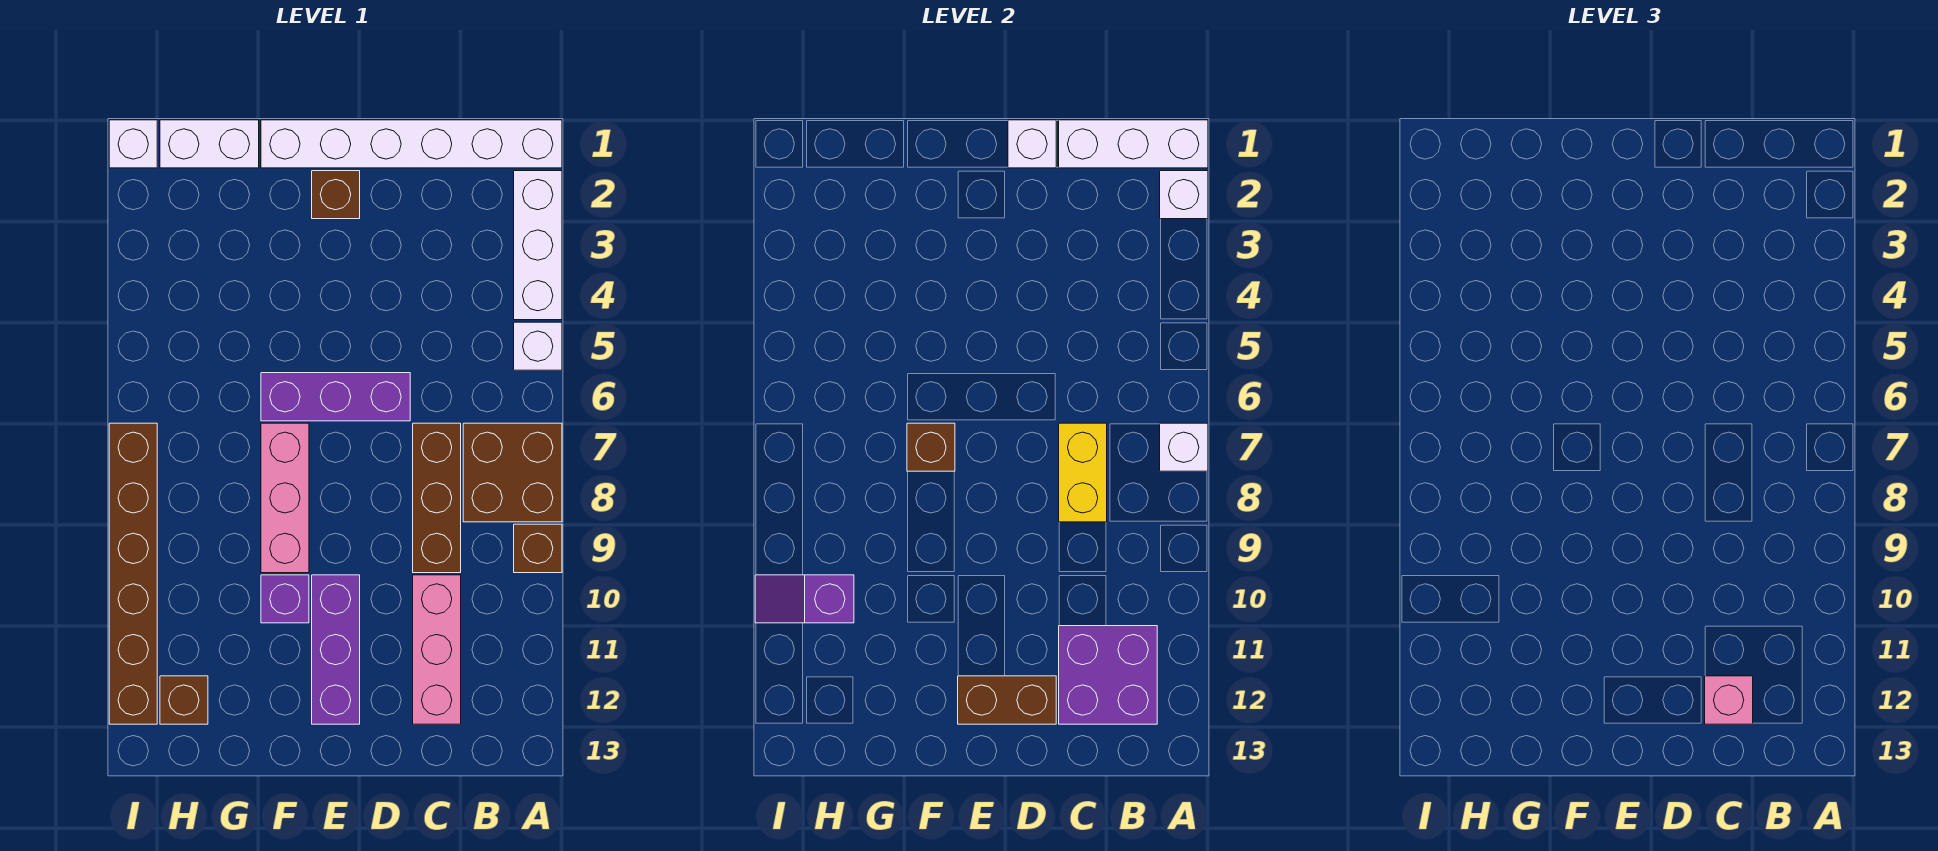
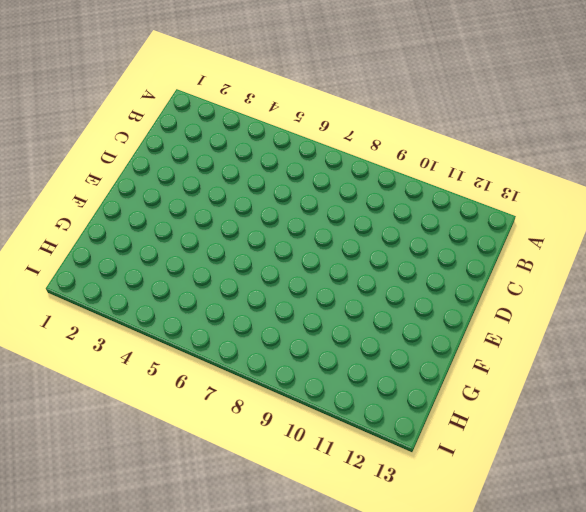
none -> white 1x6 brick [261,120,562,168]
none -> white 1x3 brick [514,171,562,320]
none -> white 1x1 brick [514,322,562,370]

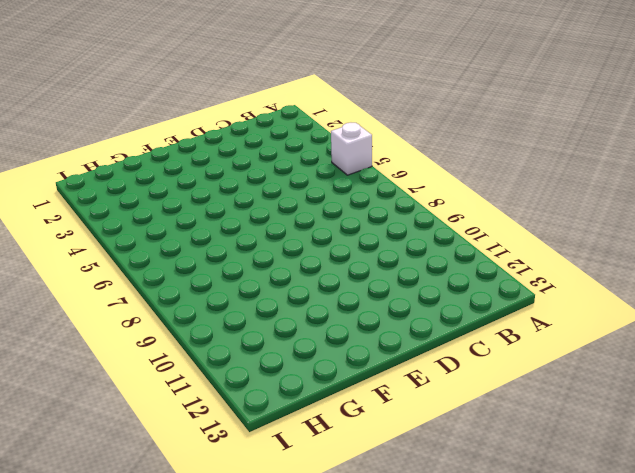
none -> white 1x6 brick [261,120,562,168]
none -> white 1x3 brick [514,171,562,320]
none -> brown 2x2 brick [463,423,562,522]

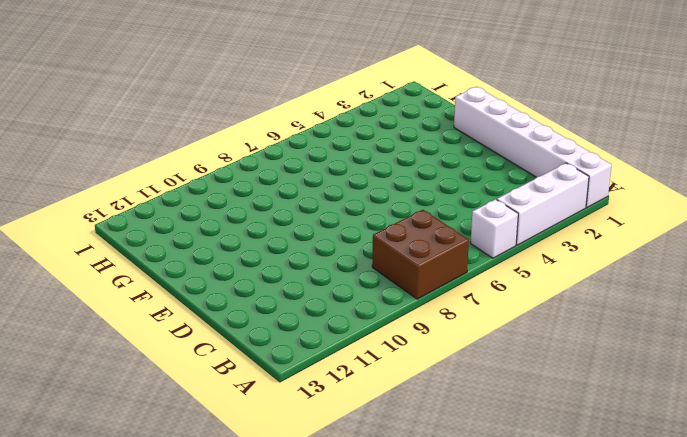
none -> brown 1x1 brick [514,524,562,573]
none -> brown 1x3 brick [413,423,461,573]
none -> pink 1x3 brick [413,575,461,724]

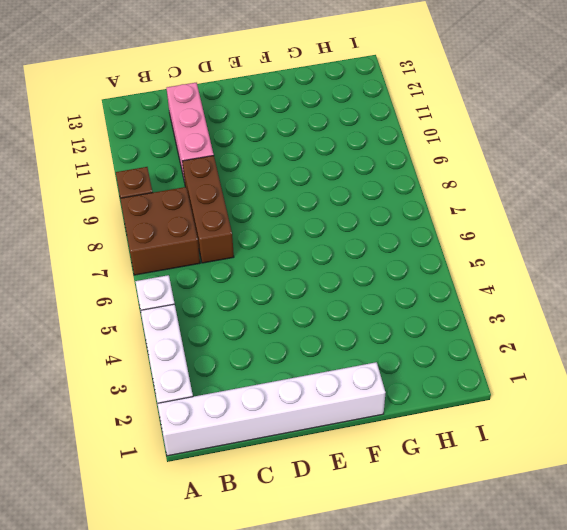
none -> purple 1x3 brick [261,373,410,421]
none -> brown 1x1 brick [312,171,360,219]
none -> purple 1x3 brick [312,575,360,724]

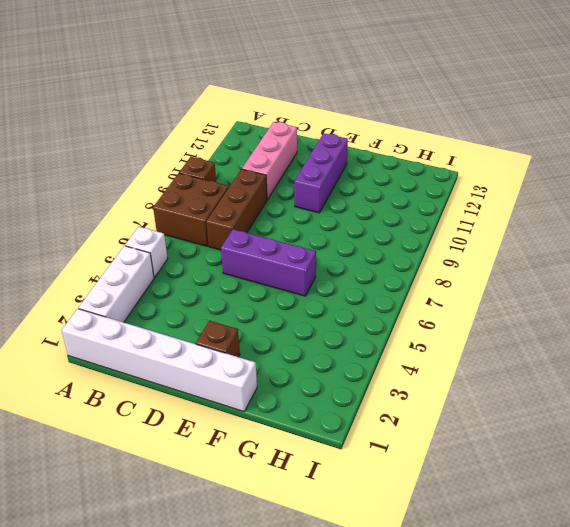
none -> pink 1x3 brick [261,423,309,573]
none -> purple 1x1 brick [261,575,309,623]
none -> white 1x2 brick [160,120,259,168]

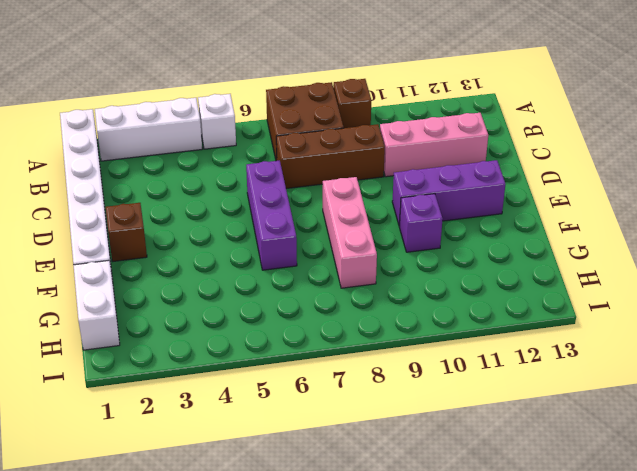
pink 1x3 brick [323,177,377,288] -> pink 1x3 brick turned to [261,423,309,573]
none -> brown 1x1 brick [160,676,208,724]
none -> white 1x1 brick [109,120,157,168]
none -> brown 1x6 brick [109,423,157,724]

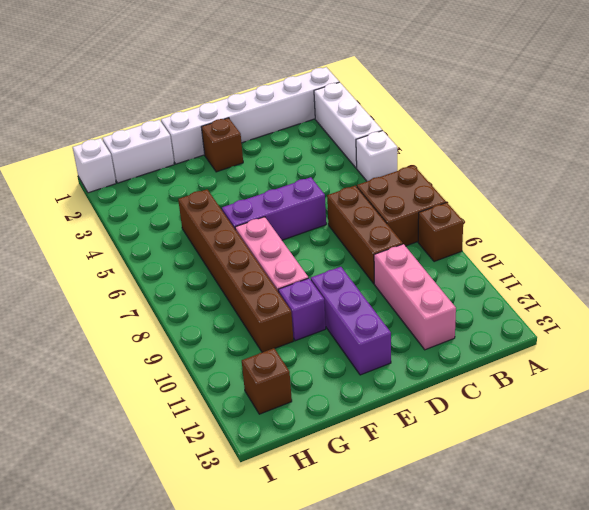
brown 1x6 brick [178,189,293,352] -> brown 1x6 brick moved to [109,423,157,724]
none -> white 1x3 brick [1059,120,1208,168]
none -> white 1x1 brick [1160,171,1208,219]
none -> white 1x1 brick [1160,423,1208,471]

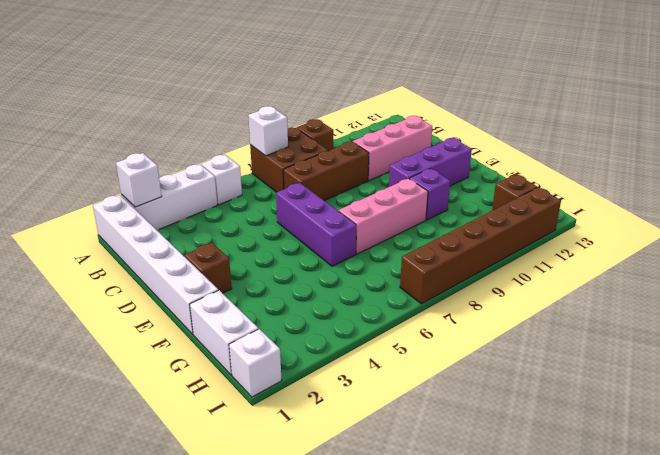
none -> white 1x3 brick [1059,120,1208,168]
none -> purple 2x2 brick [1059,626,1157,724]
none -> yellow 1x2 brick [1059,423,1107,522]

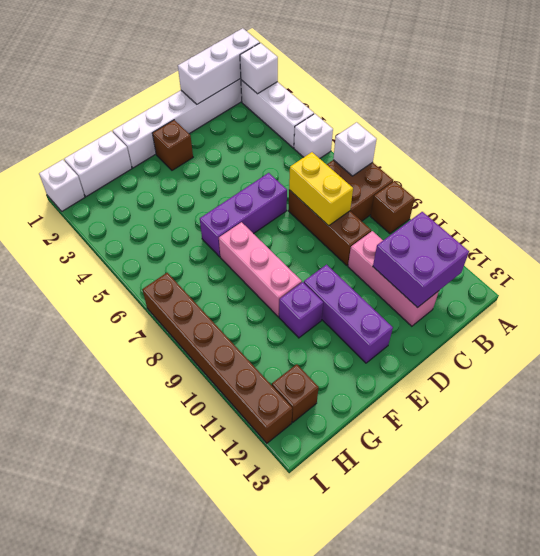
none -> white 1x1 brick [1008,120,1056,168]
none -> brown 1x2 brick [958,676,1056,724]
none -> brown 1x1 brick [907,423,955,471]

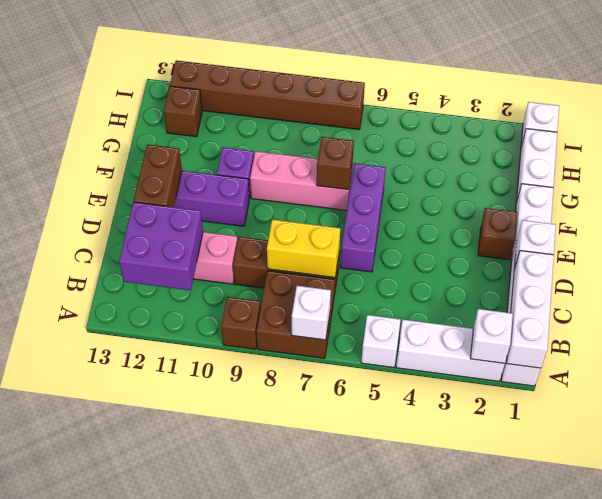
none -> purple 1x2 slope [755,575,854,623]
none -> pink 1x1 brick [1705,676,1753,724]

